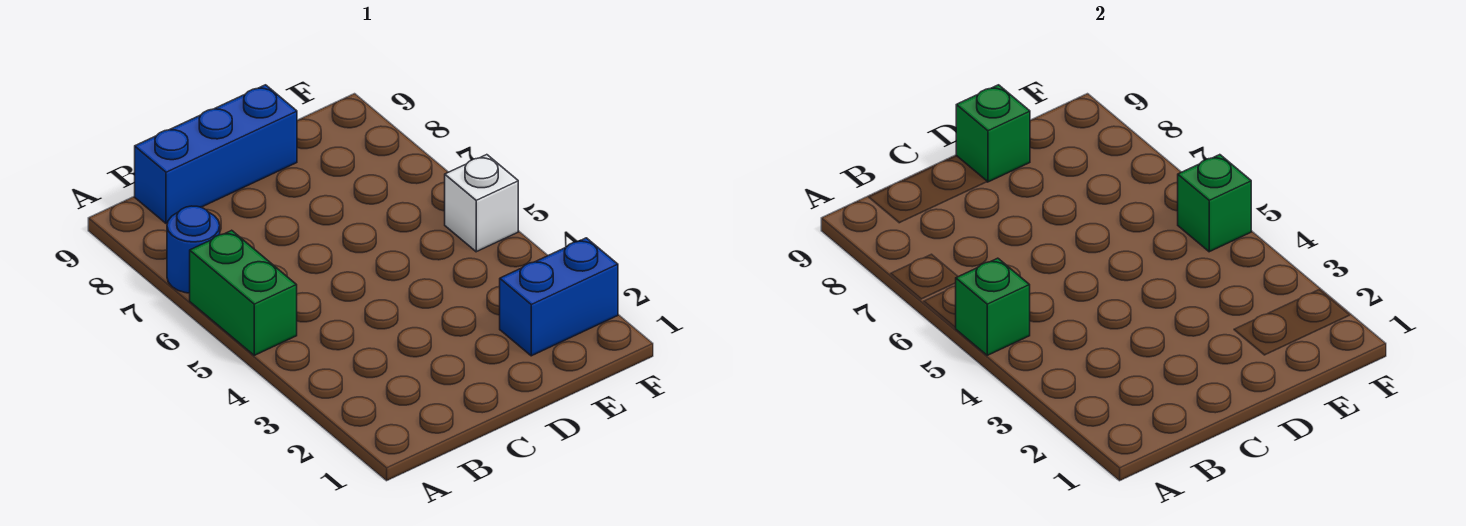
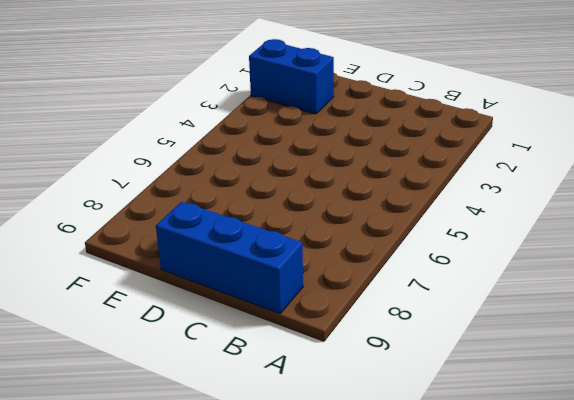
none -> green 1x2 brick [190,230,297,355]
none -> blue 1x1 round brick [167,206,220,293]

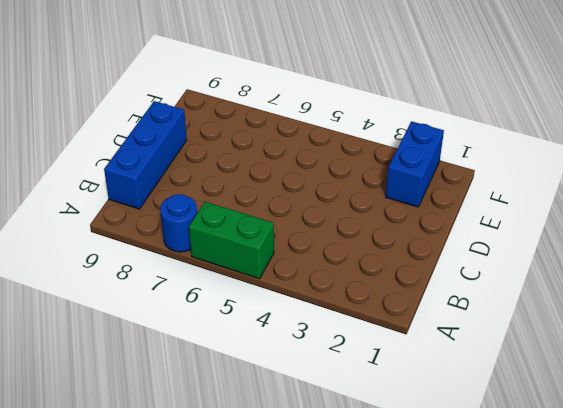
none -> white 1x1 brick [445,155,518,252]
none -> green 1x1 brick [956,258,1030,355]

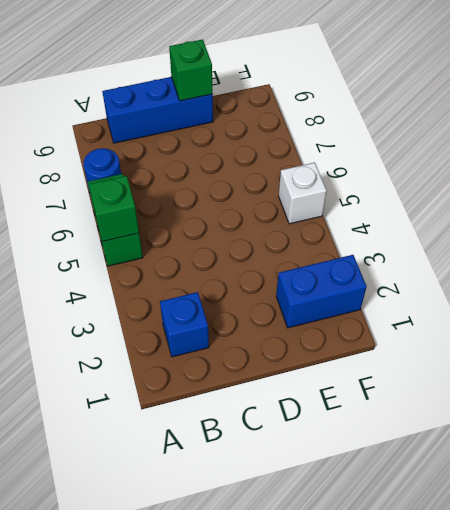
blue 1x1 brick [160,292,209,357] -> none
none -> green 1x1 brick [1178,155,1251,252]

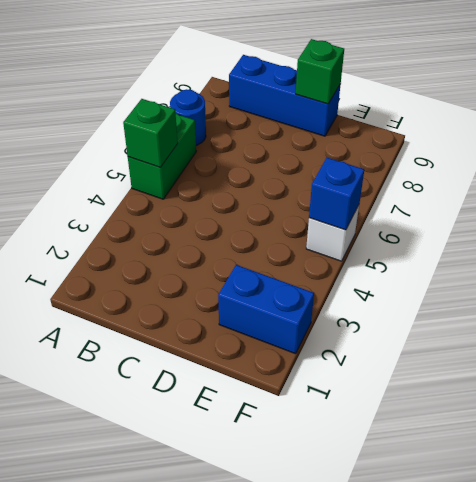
blue 1x1 brick [309,158,364,230] -> green 1x1 brick [1178,155,1251,252]

